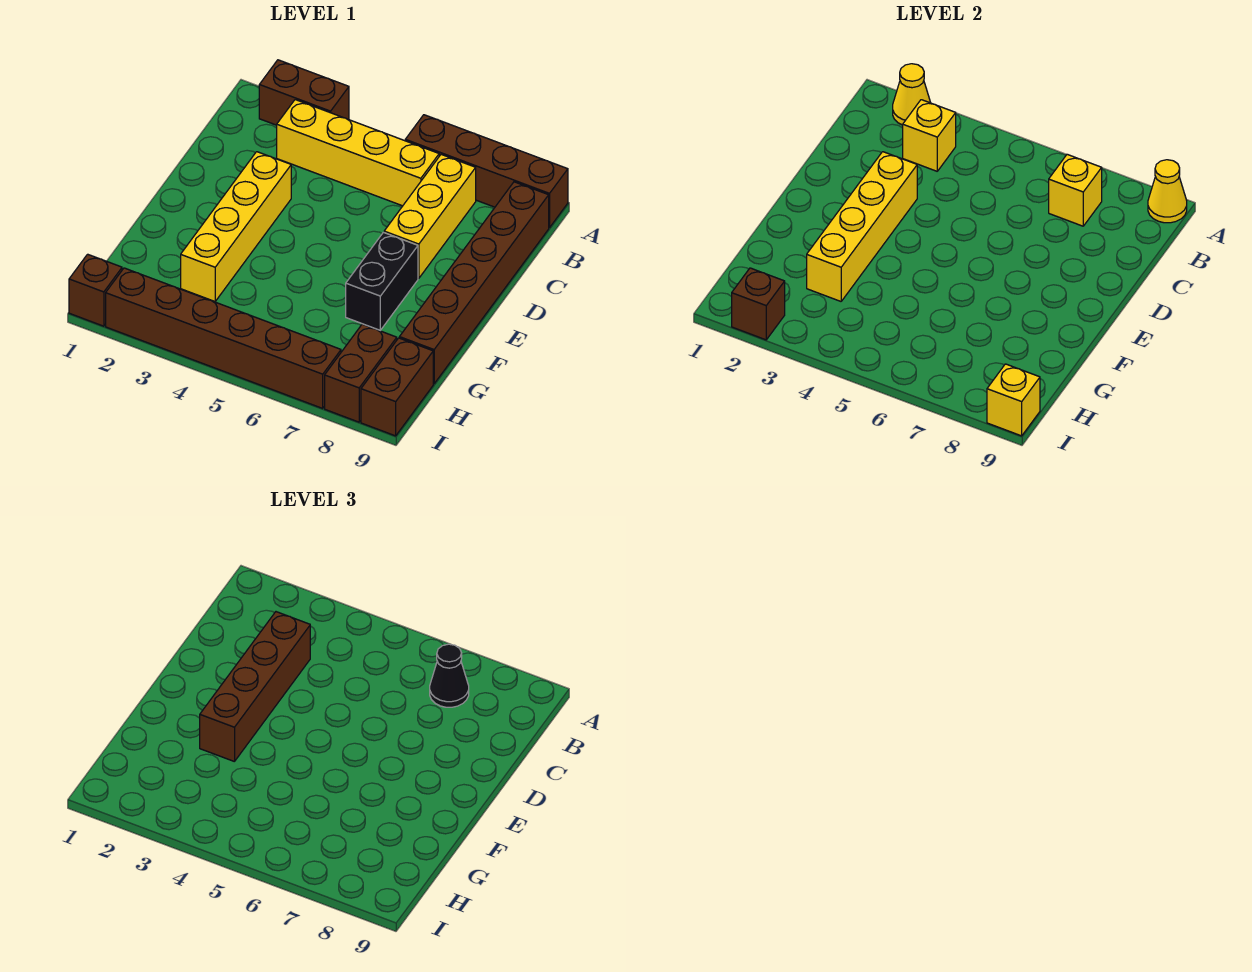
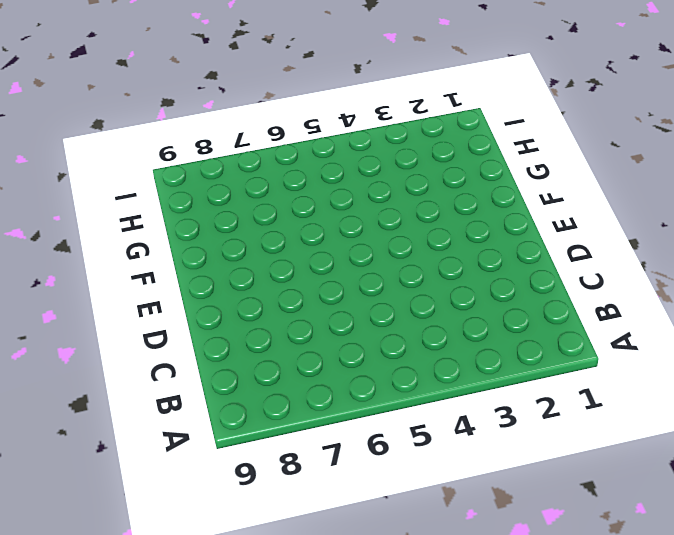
none -> brown 1x2 brick [259,60,349,125]
none -> brown 1x4 brick [405,115,568,228]
none -> yellow 1x4 brick [277,100,439,206]

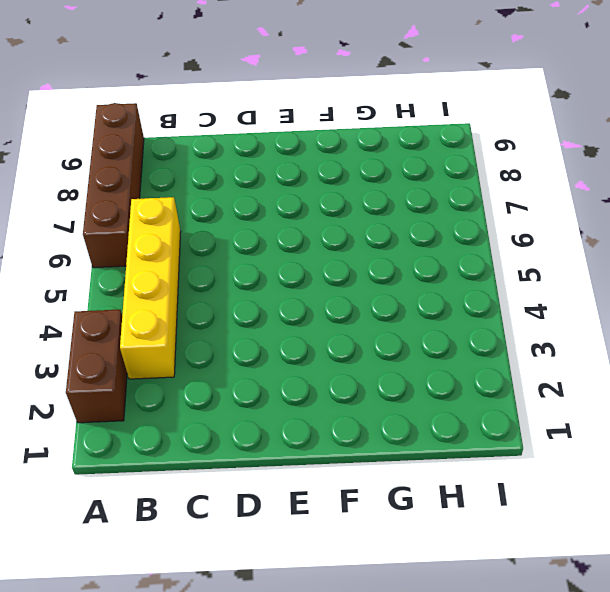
none -> yellow 1x3 brick [384,154,476,278]
none -> brown 1x6 brick [399,182,549,384]
none -> yellow 1x4 brick [181,152,291,301]

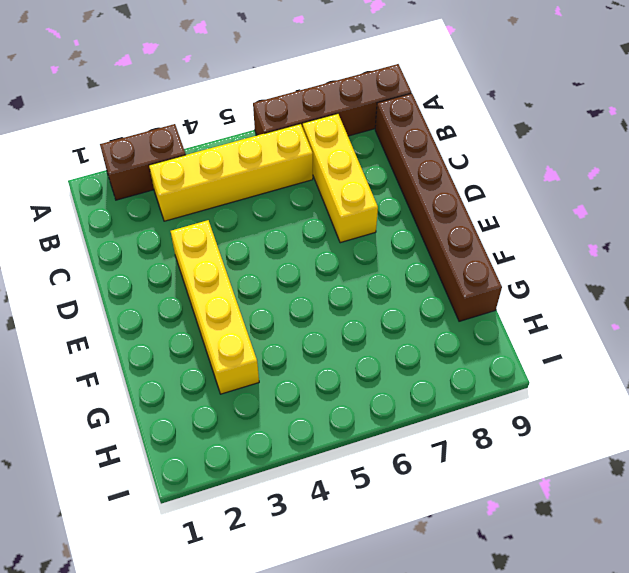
none -> black 1x2 brick [346,232,418,330]
none -> brown 1x2 brick [325,324,397,422]
none -> brown 1x2 brick [361,338,433,436]

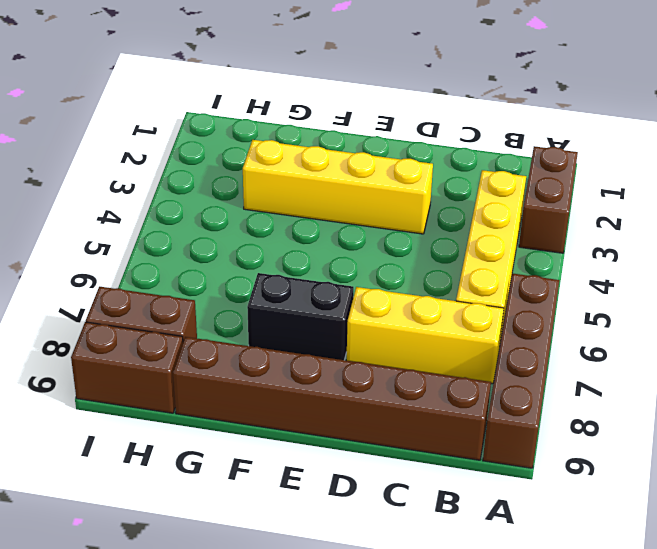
none -> brown 1x1 brick [69,254,122,326]
none -> brown 1x6 brick [106,268,341,408]
none -> yellow 1x1 cone [893,64,931,125]

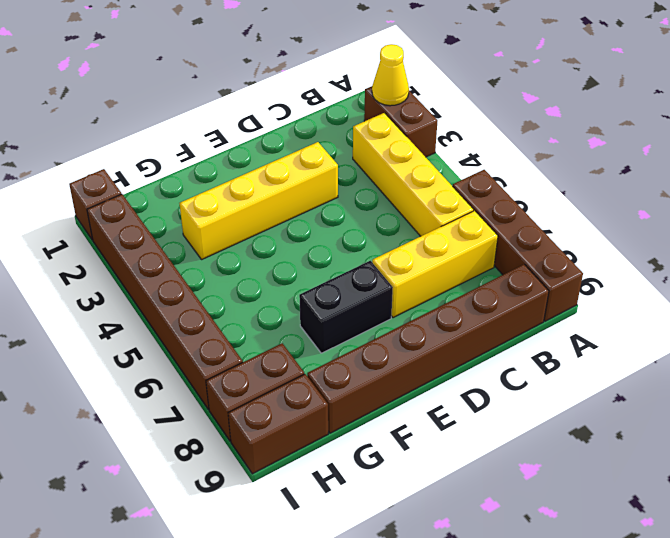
none -> yellow 1x1 cone [1148,160,1187,223]
none -> yellow 1x1 brick [903,100,956,171]
none -> yellow 1x1 brick [1049,154,1102,226]

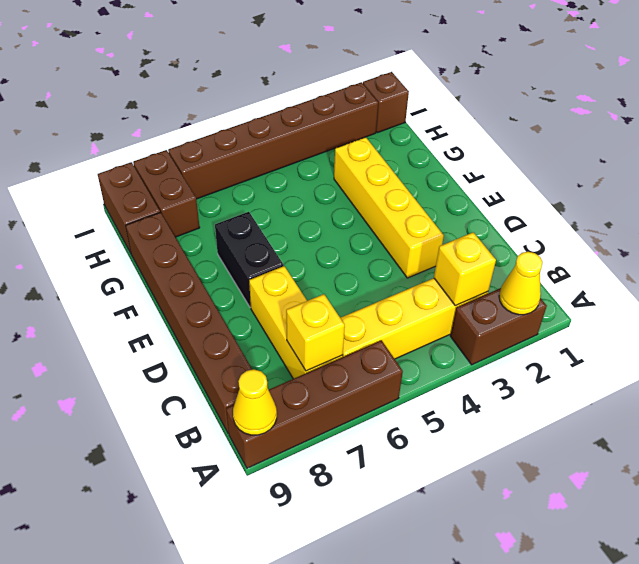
none -> yellow 1x4 brick [807,152,917,301]
none -> brown 1x1 brick [732,268,785,340]
none -> yellow 1x1 brick [987,364,1040,436]

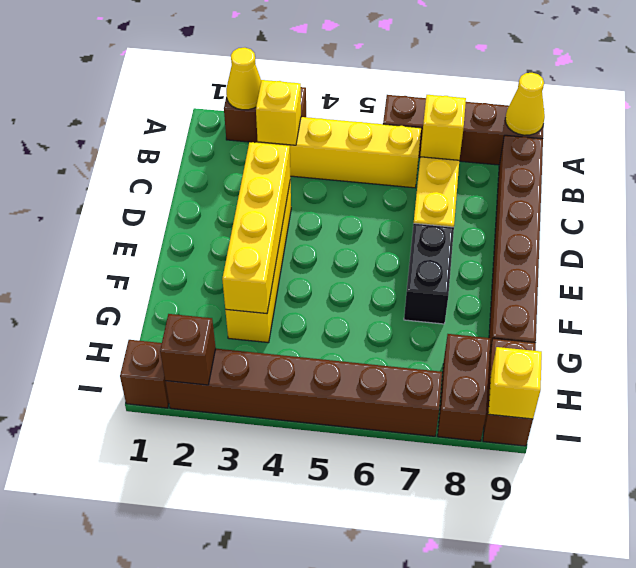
none -> black 1x1 cone [430,644,469,707]
none -> brown 1x4 brick [200,612,310,762]

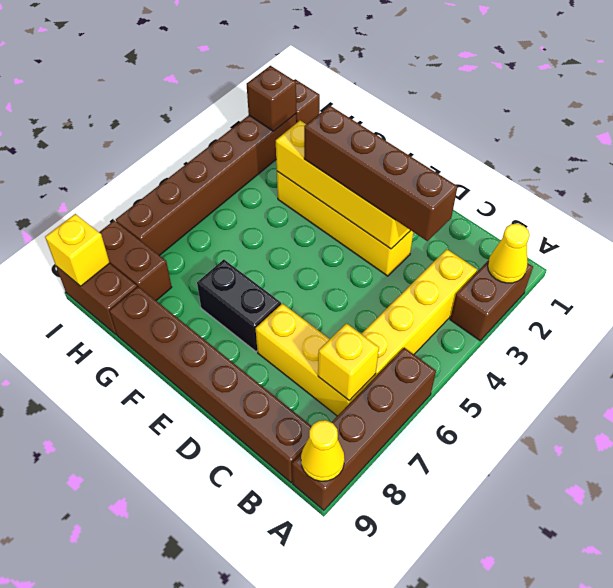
none -> yellow 1x1 brick [903,100,956,171]
none -> black 1x1 cone [430,644,469,707]

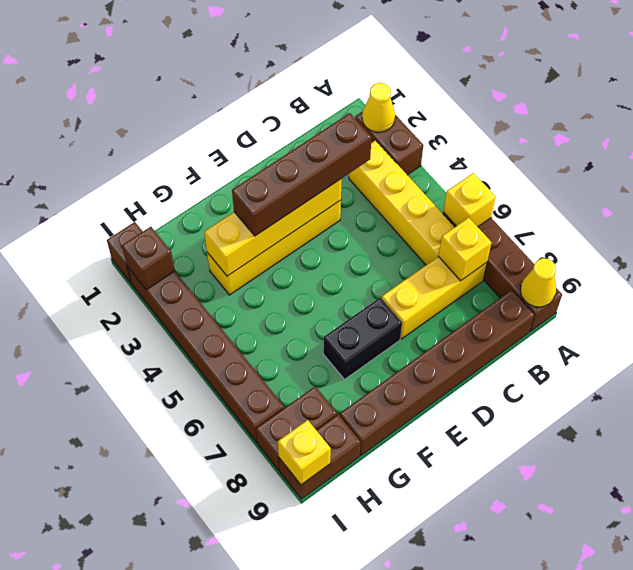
yellow 1x1 brick [443,173,496,227] -> yellow 1x1 brick moved to [903,100,956,171]
none -> black 1x1 cone [430,644,469,707]

